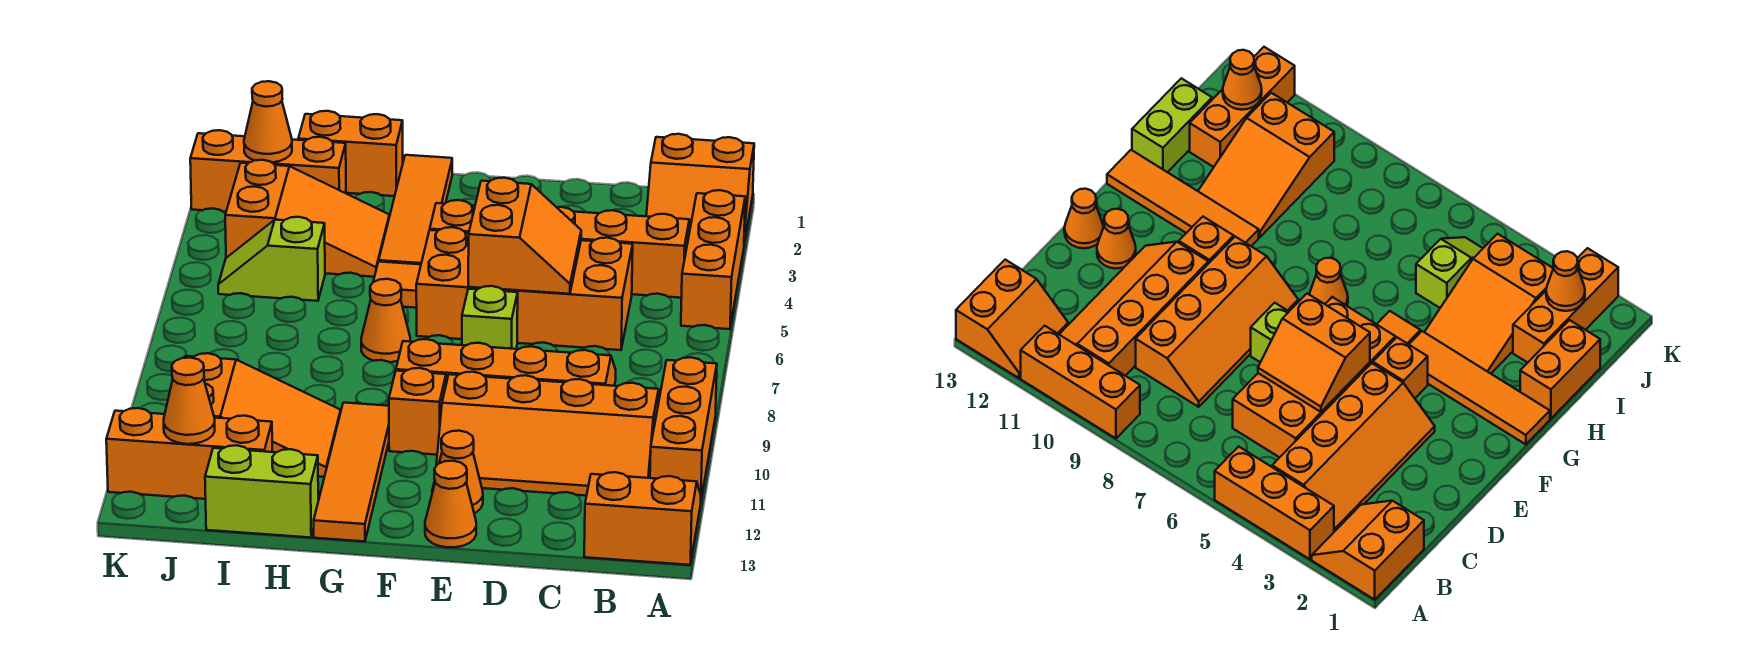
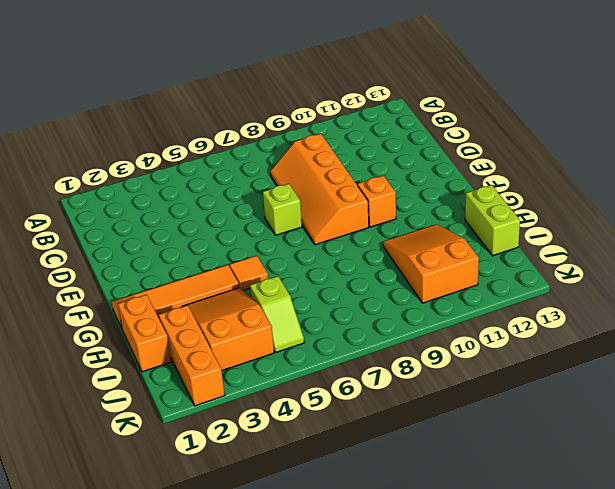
none -> orange 2x2 slope [646,134,754,244]
none -> orange 1x3 brick [681,190,745,329]
none -> orange 1x3 brick [650,357,717,499]

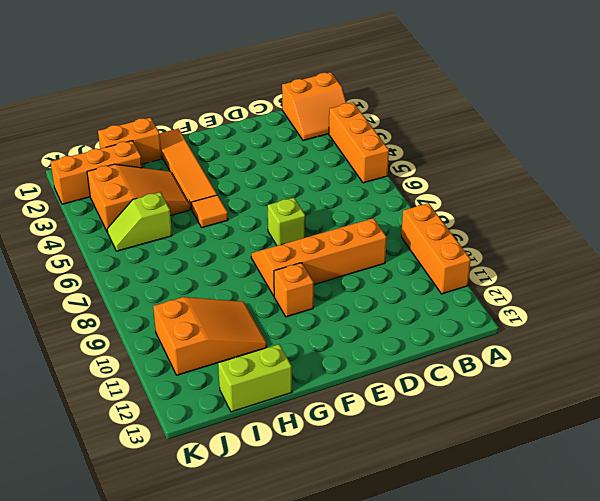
none -> orange 2x2 slope [584,472,701,565]
none -> orange 2x4 slope [557,207,691,298]
none -> orange 2x4 slope [436,372,659,496]

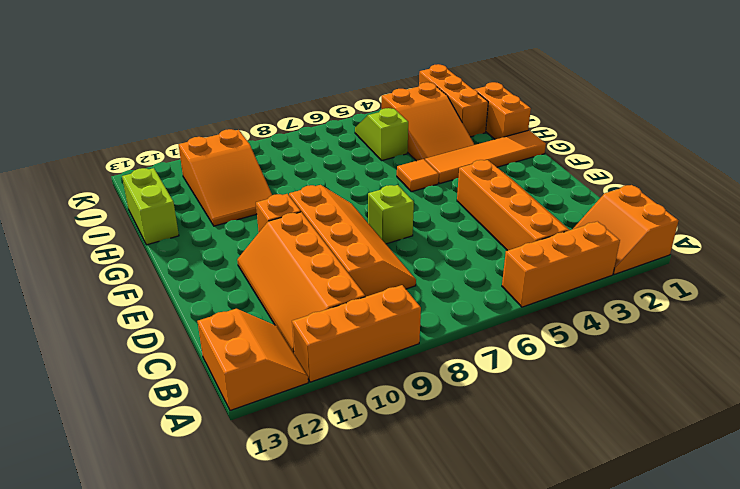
none -> orange 2x4 brick [416,227,633,350]
none -> orange 1x1 cone [432,431,483,513]
none -> orange 1x1 cone [425,461,476,547]

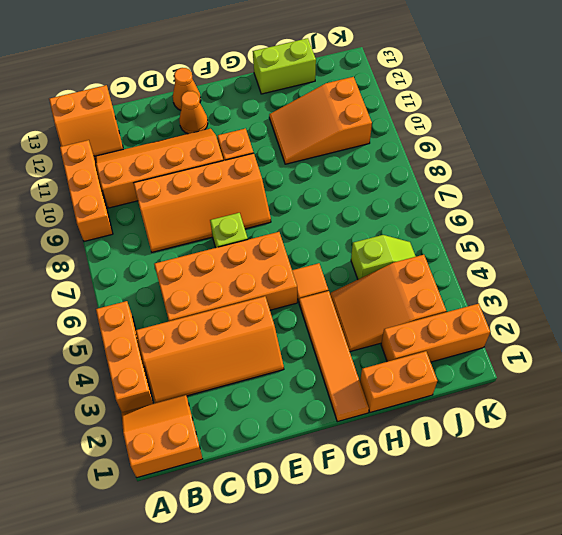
none -> orange 1x1 brick [430,200,475,233]
none -> orange 1x1 cone [361,279,411,362]
none -> orange 1x4 tile [314,403,389,541]

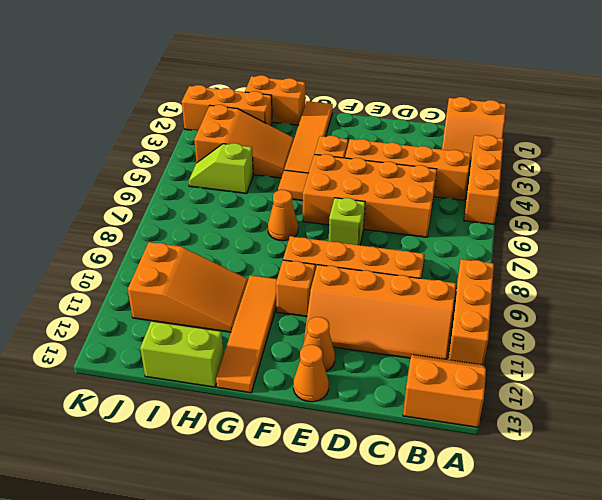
none -> orange 1x3 brick [106,408,272,499]
none -> orange 2x2 slope [468,178,581,294]
none -> orange 1x1 cone [244,81,292,162]

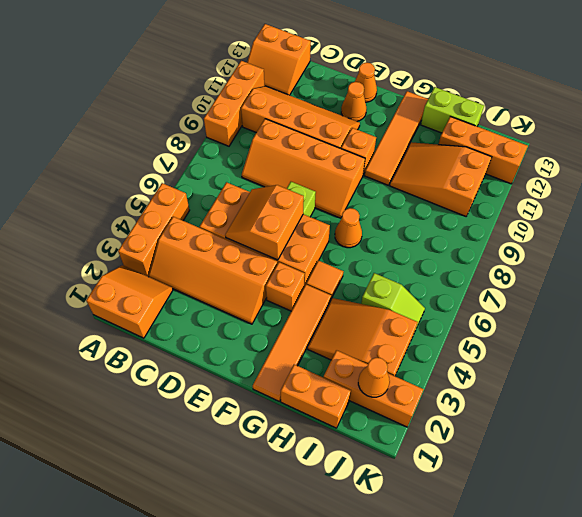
none -> orange 1x1 cone [164,358,215,444]

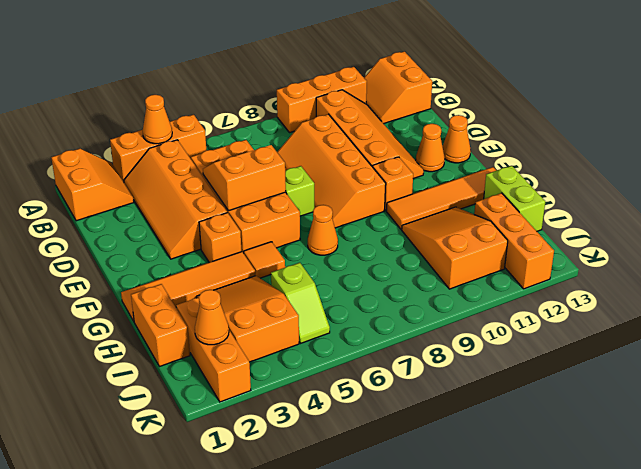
orange 1x1 cone [143,95,172,144] -> orange 1x1 cone moved to [164,358,215,444]

